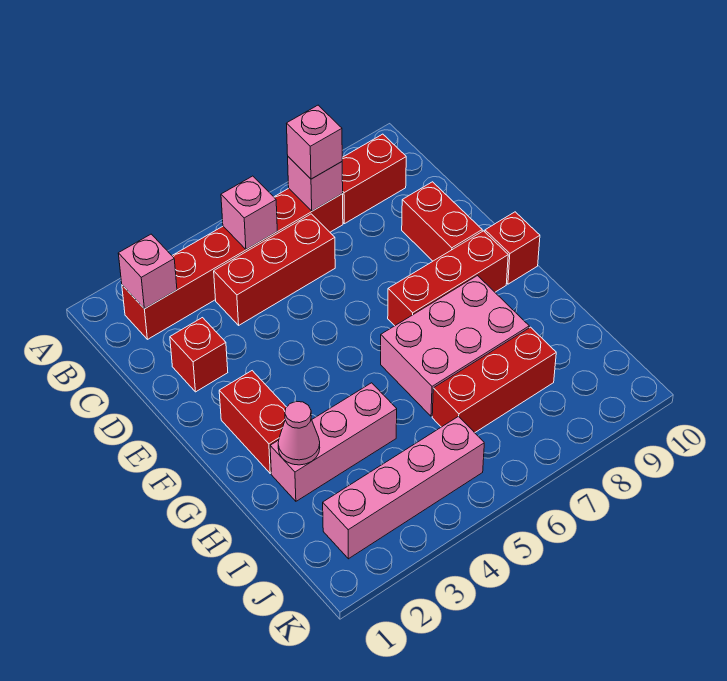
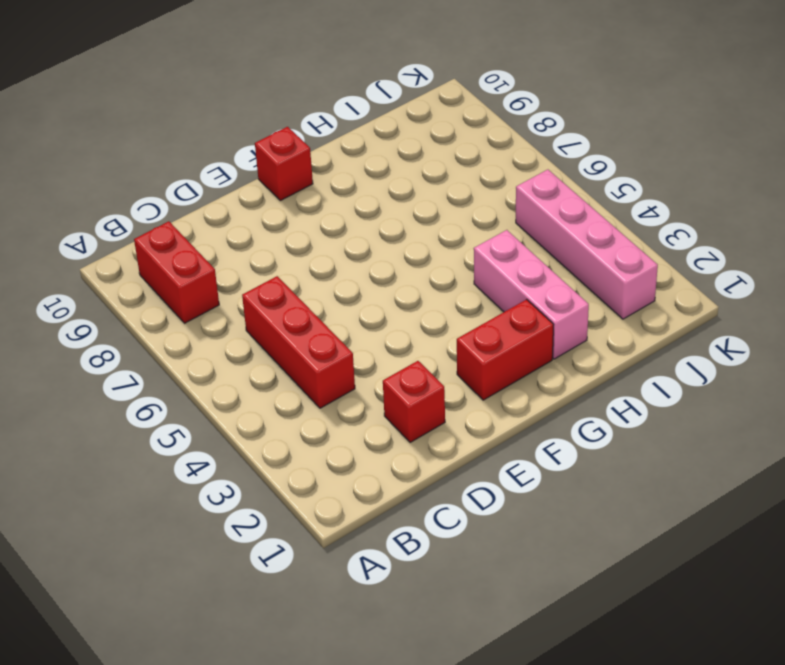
none -> red 1x6 brick [122,188,343,339]
none -> red 1x2 brick [402,182,482,261]
none -> red 1x3 brick [388,231,508,326]

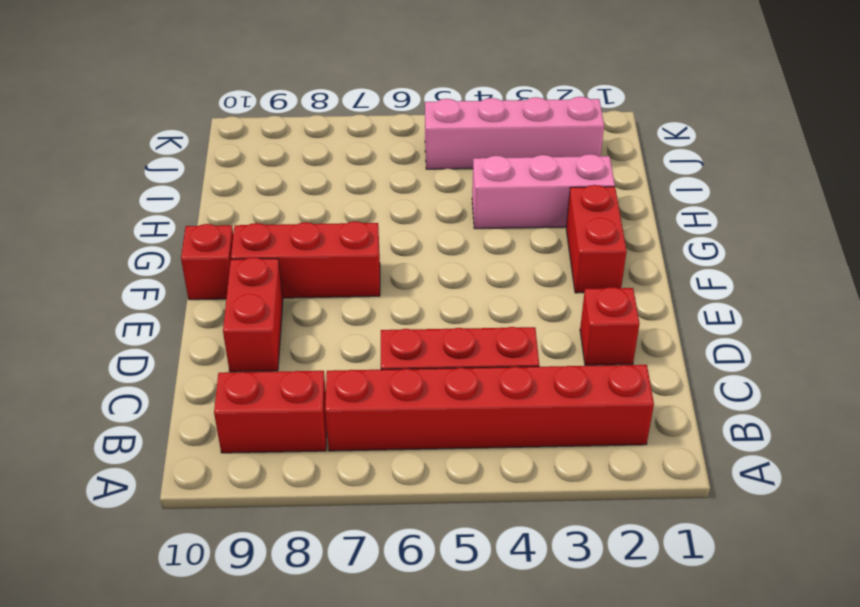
none -> pink 2x3 brick [381,276,529,416]
none -> red 1x3 brick [432,327,556,433]
none -> pink 1x1 brick [118,234,177,309]

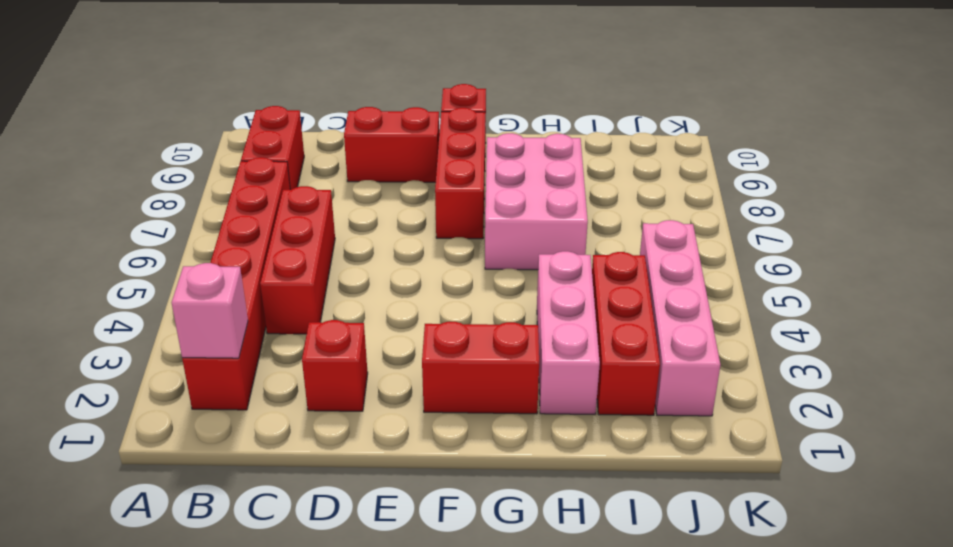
red 1x3 brick [592,252,660,415] -> red 1x3 brick moved to [432,327,556,433]
none -> pink 1x1 brick [221,176,277,250]
none -> pink 1x1 brick [288,157,343,211]
none -> pink 1x1 cone [278,401,320,465]

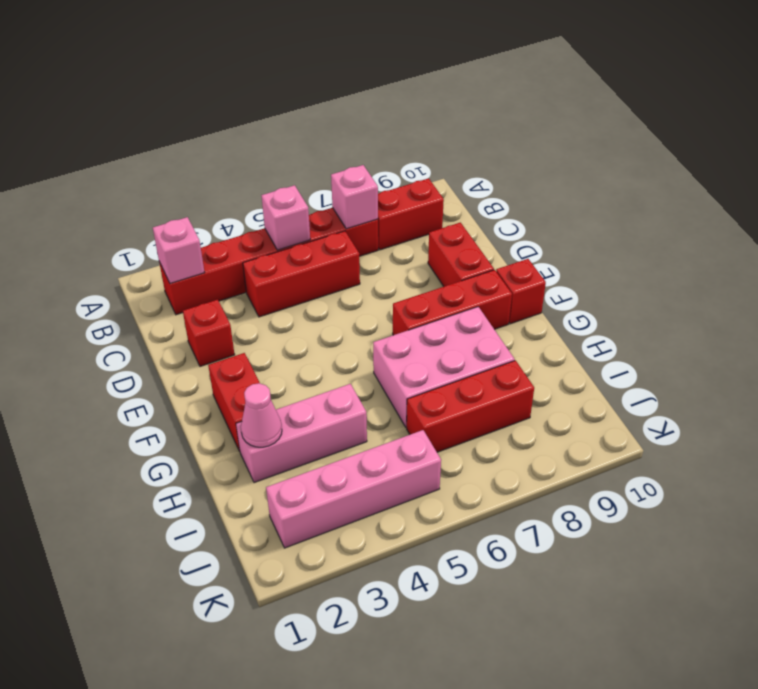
none -> pink 1x1 brick [286,105,342,179]

